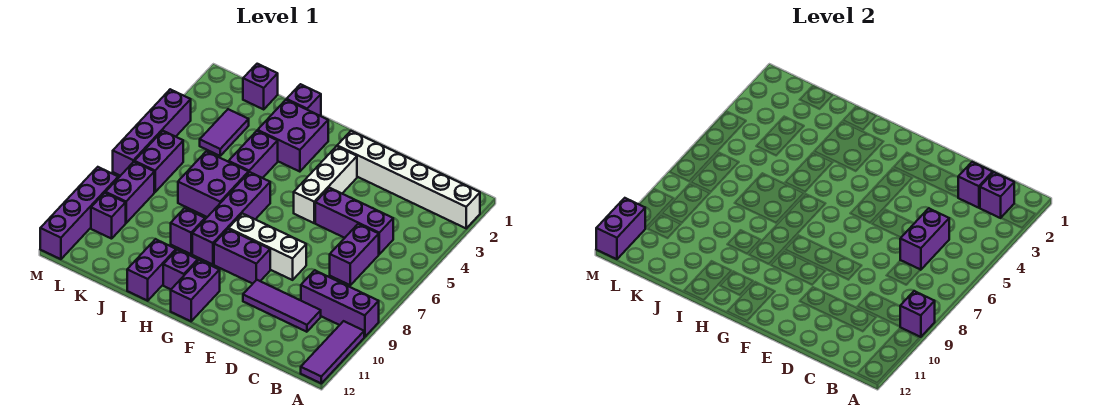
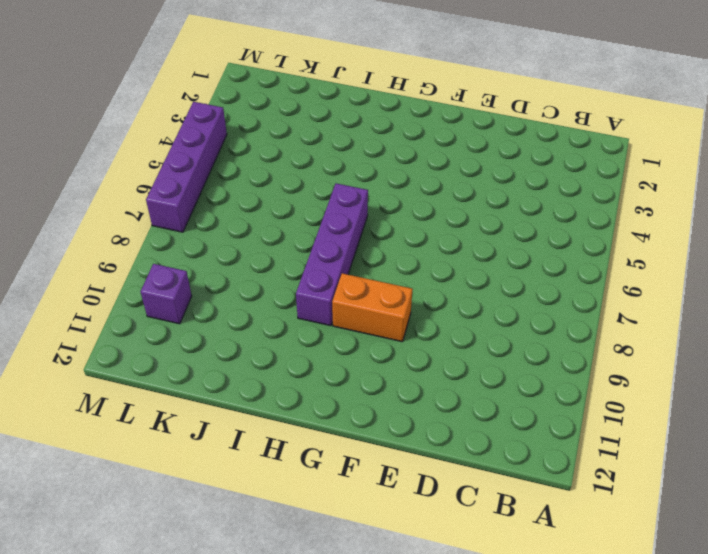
orange 1x2 brick [332,273,413,342] -> purple 1x2 brick [214,229,270,284]
none -> white 1x6 brick [337,131,480,228]
none -> purple 1x3 brick [301,270,379,337]
none -> purple 1x3 tile [301,321,364,383]
none -> purple 1x3 brick [315,188,393,254]

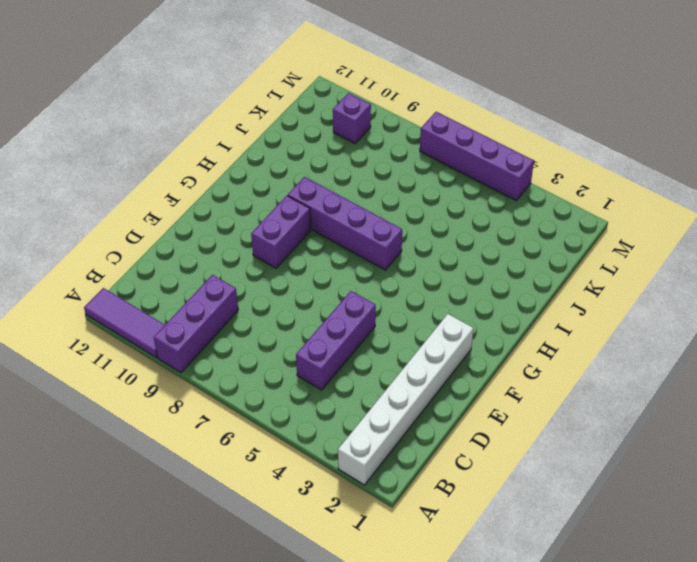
none -> purple 1x2 brick [330,224,379,285]
none -> purple 1x3 tile [243,280,321,332]
none -> white 1x3 brick [229,213,306,280]
none -> white 1x3 brick [294,146,357,223]

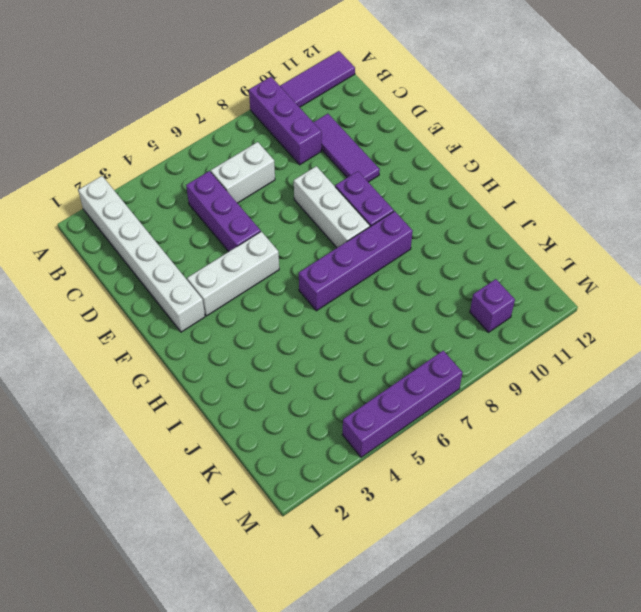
white 1x2 brick [211,142,275,203] -> purple 1x2 brick [330,224,379,285]
none -> purple 1x2 brick [171,260,220,321]
none -> purple 2x2 brick [258,100,328,172]
none -> purple 1x1 brick [163,249,198,289]
none -> purple 1x1 brick [287,84,321,116]

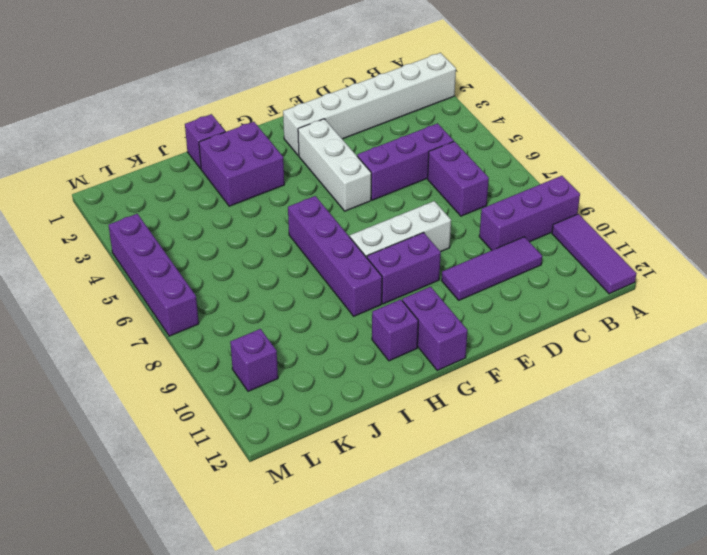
none -> purple 1x2 brick [229,131,278,178]
none -> purple 2x2 brick [178,151,249,217]
none -> purple 1x1 brick [171,208,205,254]
none -> purple 1x2 brick [127,239,176,301]

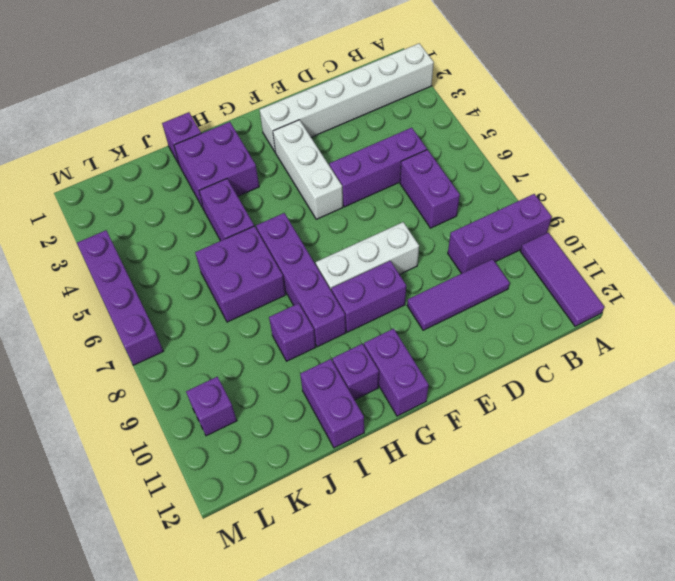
none -> purple 1x1 brick [243,64,278,109]
none -> purple 1x2 tile [200,109,249,156]
none -> purple 1x2 brick [135,131,183,192]
none -> purple 1x2 brick [106,162,154,223]

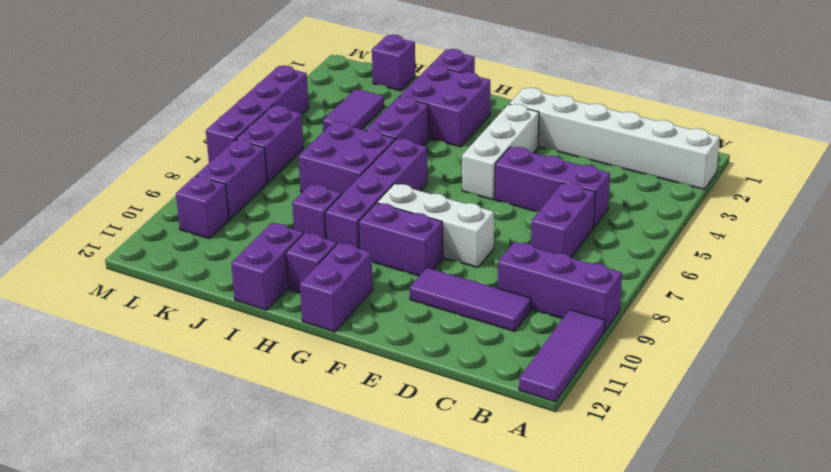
none -> purple 1x4 brick [40,167,118,259]
none -> purple 1x1 brick [900,291,935,337]
none -> purple 1x1 brick [980,172,1014,218]
none -> purple 1x1 brick [958,162,993,208]

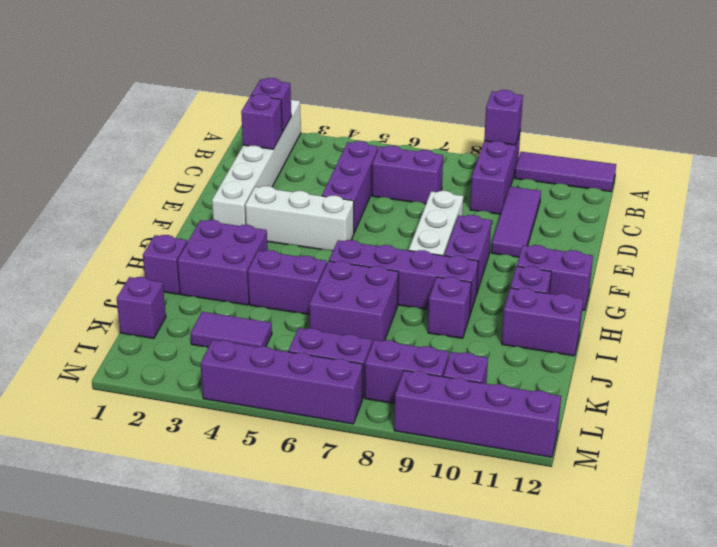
none -> purple 1x2 brick [900,208,949,270]
none -> purple 1x2 brick [596,198,645,259]

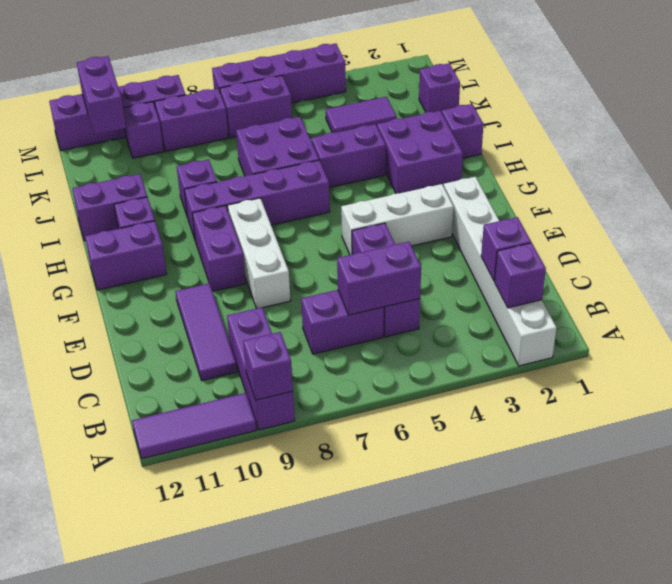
purple 1x2 brick [77,56,126,135] -> purple 1x2 brick turned to [596,198,645,259]

